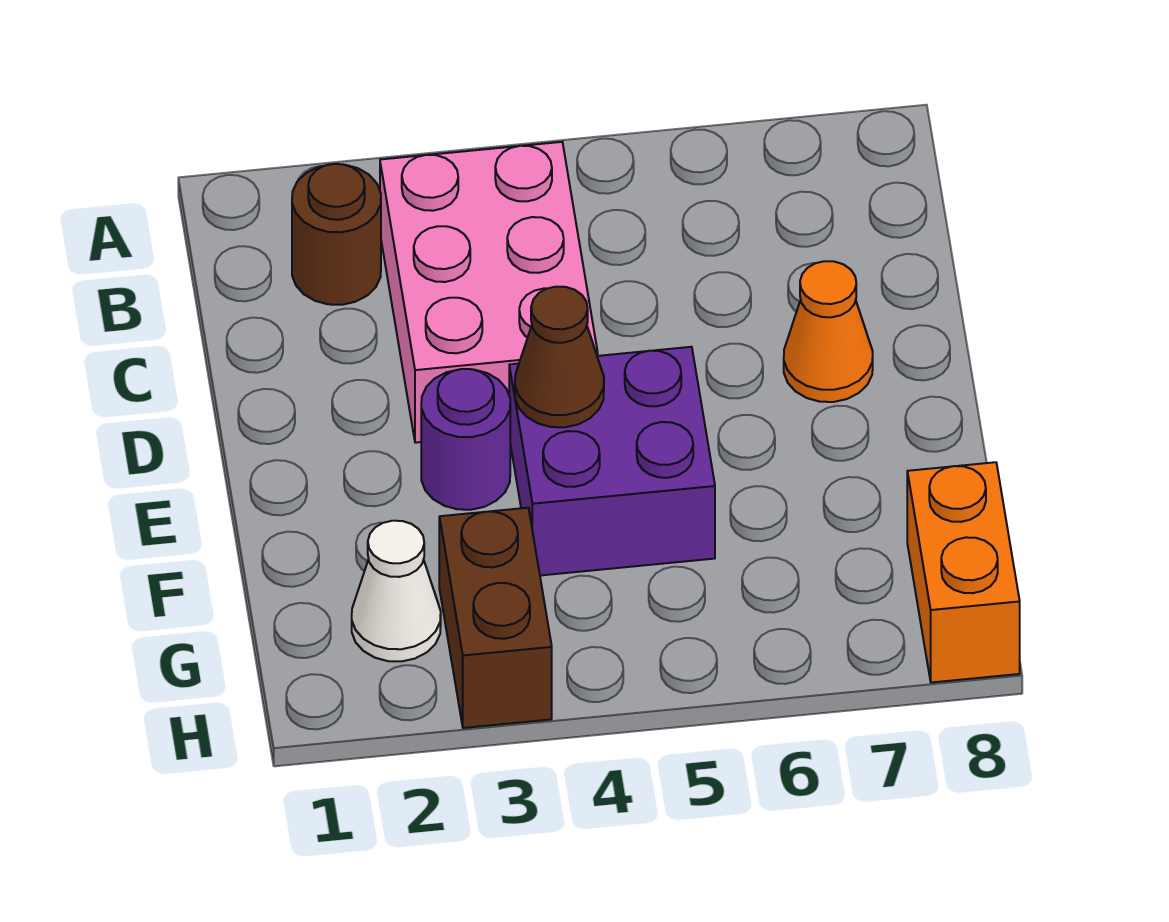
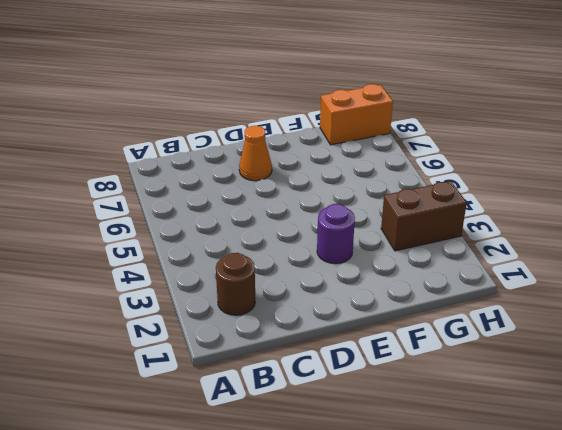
none -> pink 2x3 brick [380,142,598,443]
none -> purple 2x2 brick [509,347,715,576]

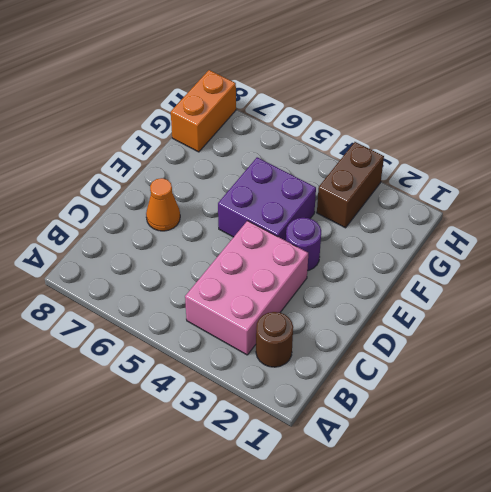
none -> white 1x1 cone [352,521,441,661]
none -> brown 1x1 cone [515,287,604,427]

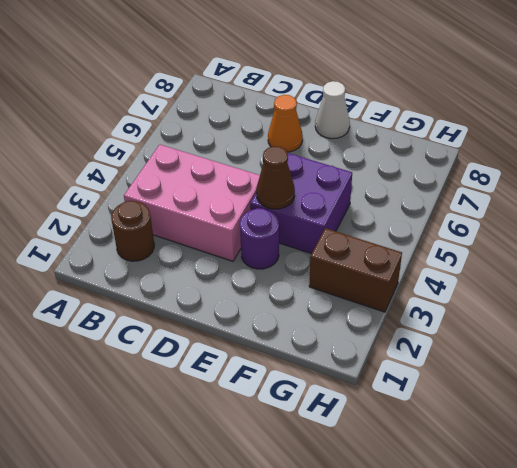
white 1x1 cone [315,81,350,139] -> white 1x1 cone moved to [352,521,441,661]
none -> orange 1x2 brick [907,462,1020,683]

